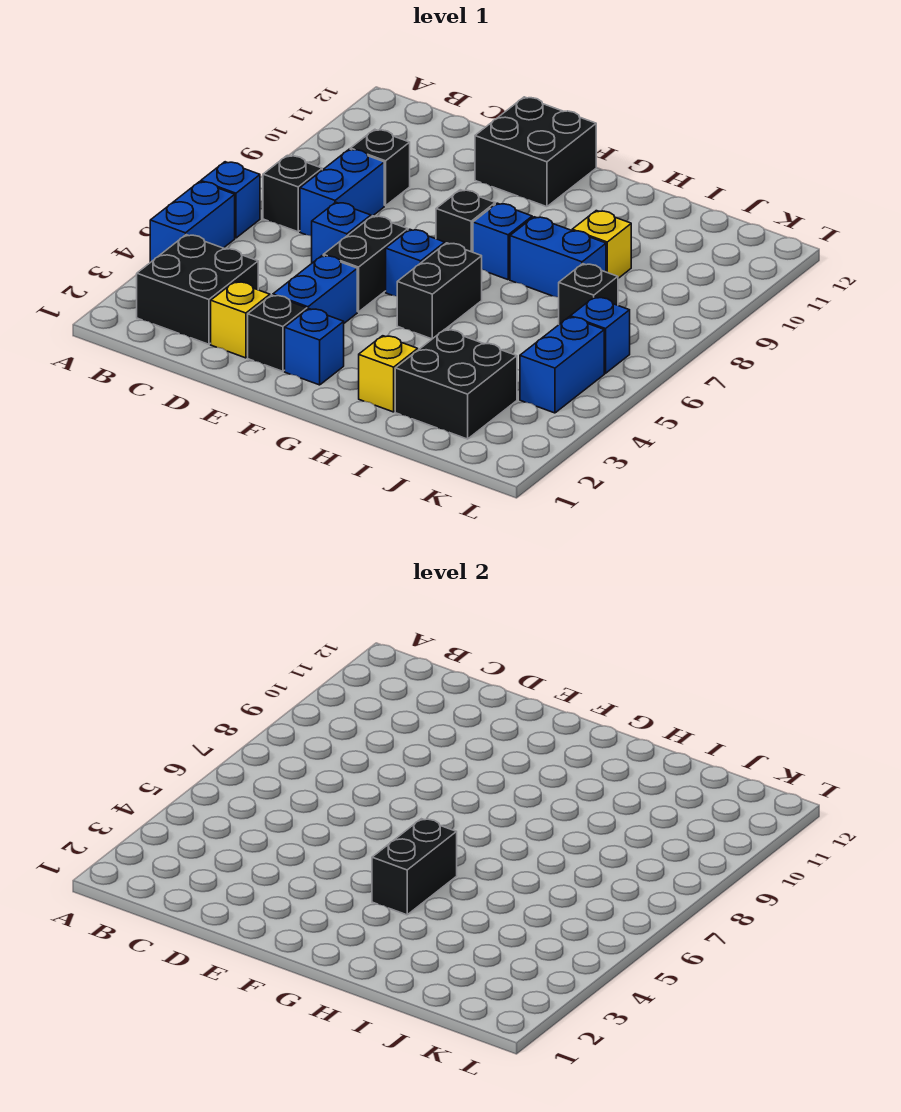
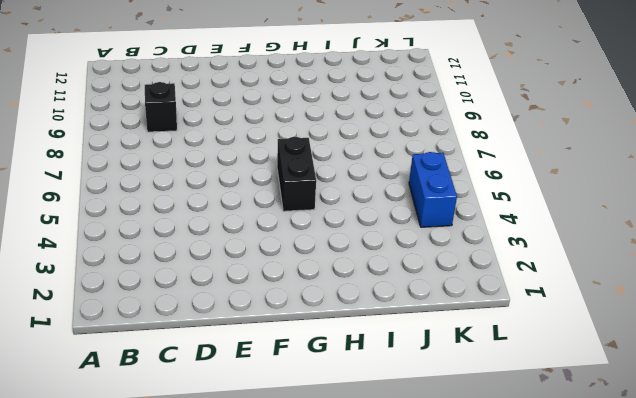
none -> blue 1x2 brick [150,182,235,262]
none -> blue 1x1 brick [201,162,260,238]
none -> black 2x2 brick [137,235,258,344]

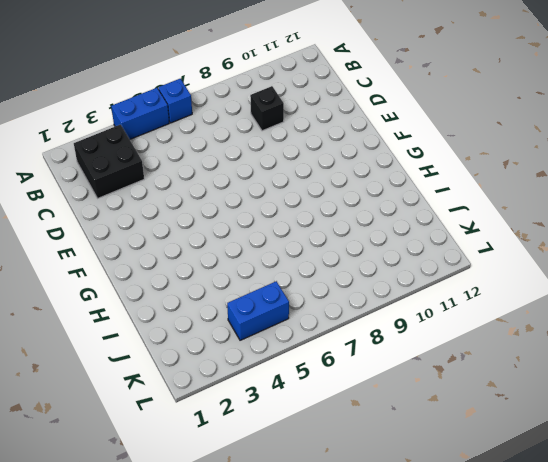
none -> black 1x1 brick [263,155,322,232]
none -> blue 1x2 brick [300,149,384,236]
none -> yellow 1x1 brick [211,282,270,358]

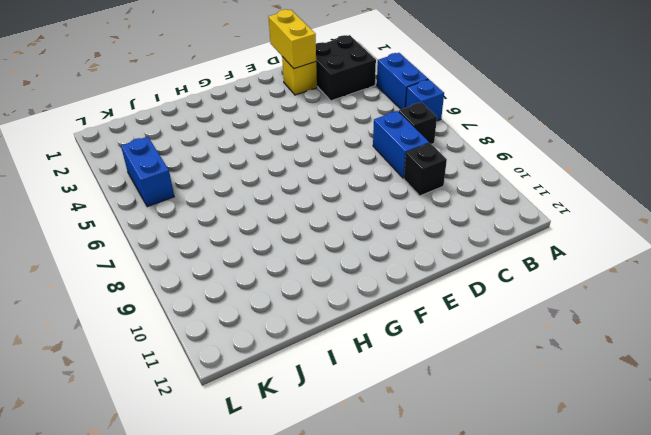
yellow 1x2 brick [269,9,316,69] -> none
none -> blue 1x1 brick [312,202,371,263]
none -> black 1x1 brick [248,295,307,371]
none -> blue 1x2 brick [273,255,357,323]

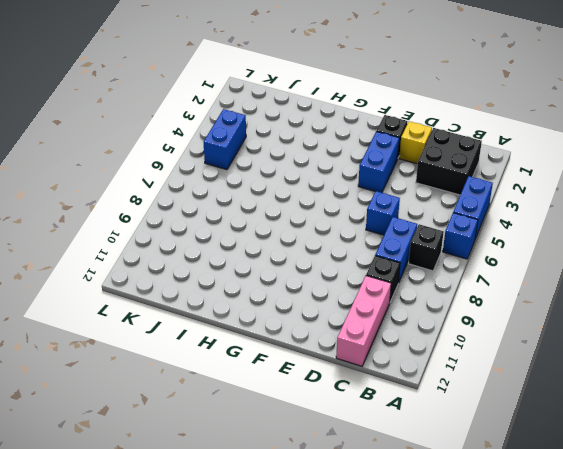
pink 1x3 brick [336,276,391,366] -> none
none -> black 1x2 brick [323,216,408,312]
none -> black 2x2 brick [475,97,596,207]
none -> blue 1x1 brick [285,309,344,385]

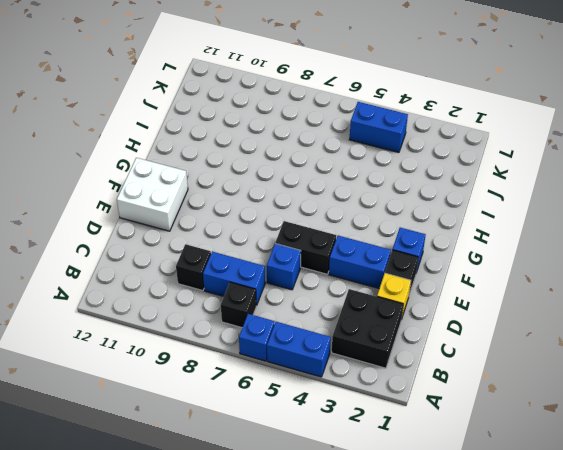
white 2x2 brick [117,158,188,231] -> black 2x2 brick [475,97,596,207]
none -> blue 1x1 brick [386,229,445,296]
none -> black 1x1 brick [436,190,495,252]
none -> black 1x2 brick [397,243,482,339]

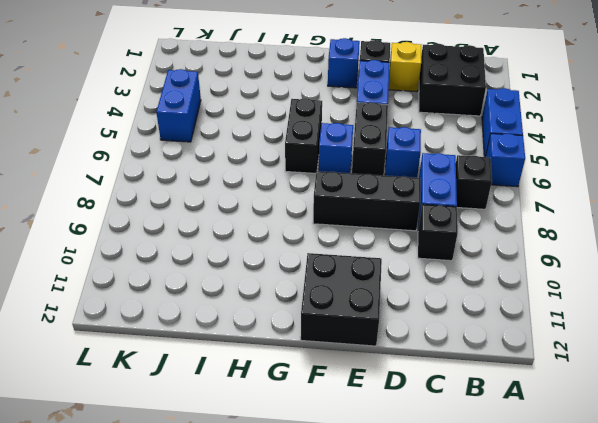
black 1x3 brick [313,171,421,231] -> black 1x1 brick [436,190,495,252]
none -> blue 1x1 brick [473,203,532,280]
none -> yellow 1x1 brick [359,336,418,412]
none -> blue 1x2 brick [510,217,606,297]

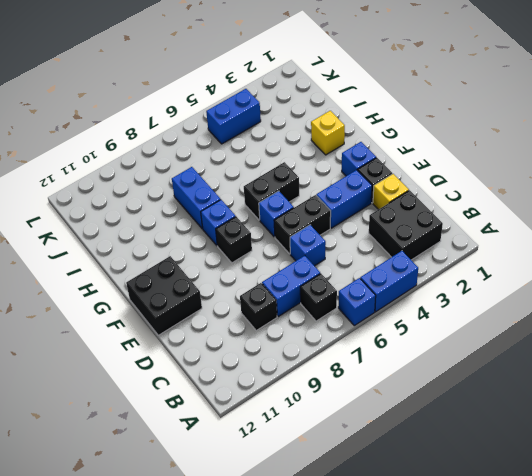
none -> black 2x2 brick [395,329,517,439]
none -> yellow 1x1 brick [572,211,631,278]
none -> black 1x1 brick [559,264,618,324]

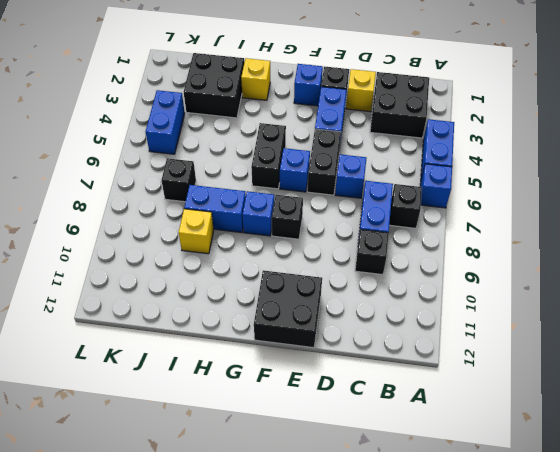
none -> blue 1x1 brick [570,297,630,373]
none -> black 1x2 brick [372,819,457,915]

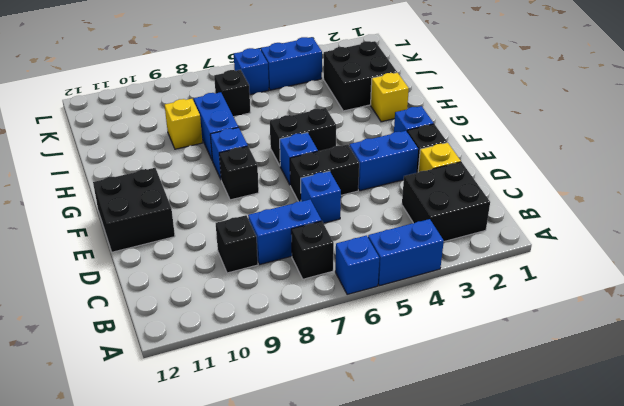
none -> black 1x2 brick [372,819,457,915]

